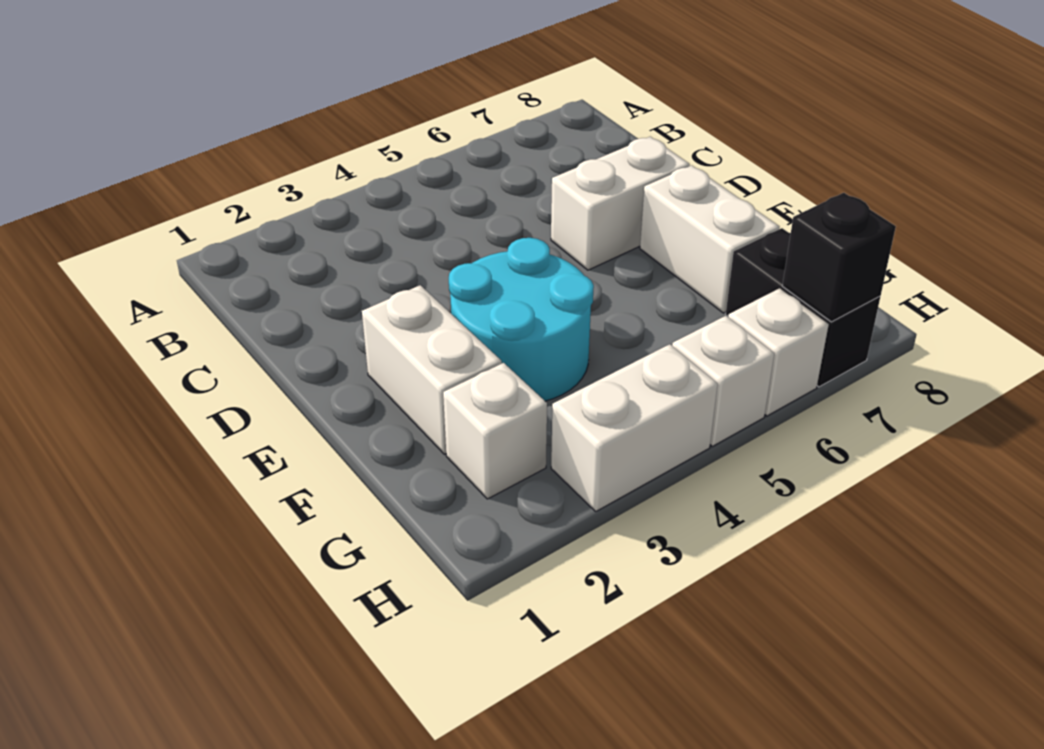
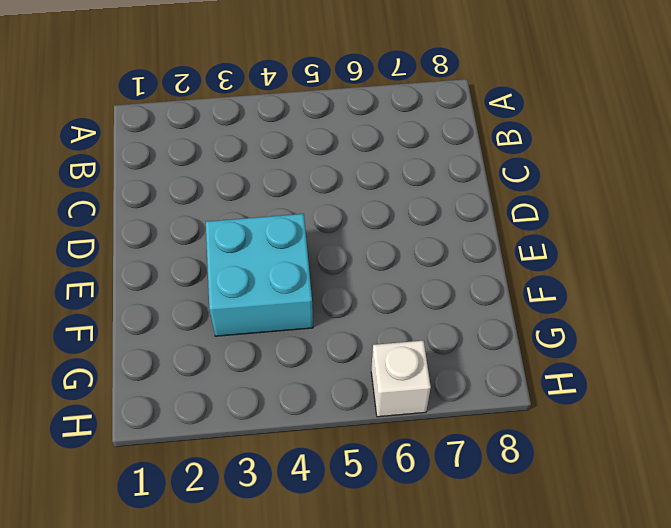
cyan 2x2 brick [206,214,313,336] -> cyan 2x2 round brick [449,238,594,401]
none -> white 1x2 brick [551,137,690,270]
none -> white 1x2 brick [362,285,502,454]

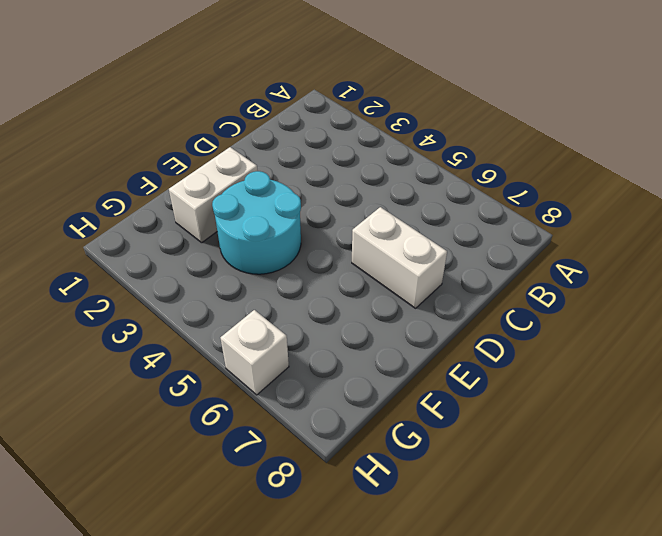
none -> white 1x2 brick [640,165,780,313]
none -> white 1x1 brick [443,363,547,499]

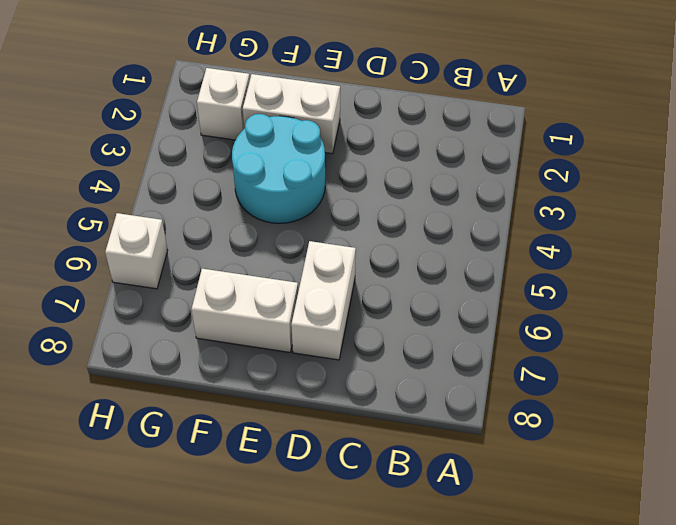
none -> black 1x2 brick [726,228,880,387]
none -> white 1x2 brick [551,344,718,511]

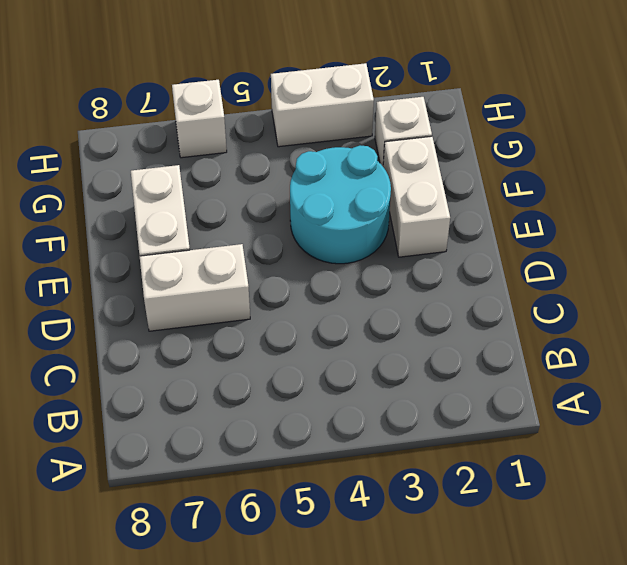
none -> black 1x2 brick [726,228,880,387]
none -> white 1x1 brick [672,316,775,446]

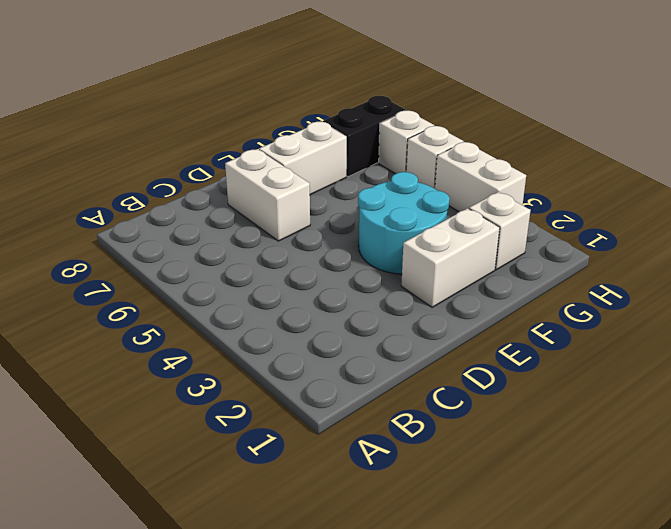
none -> black 1x1 brick [782,193,896,322]

